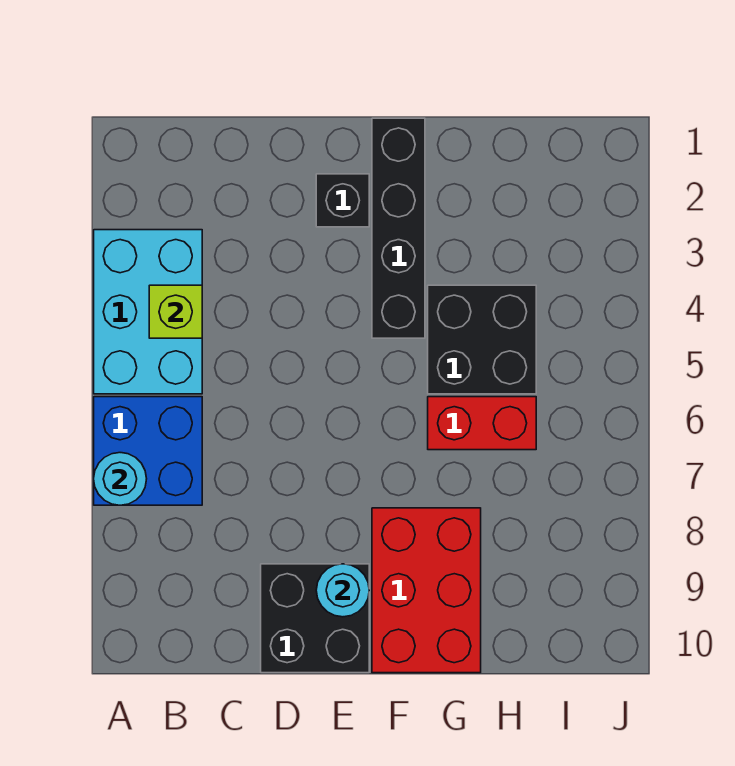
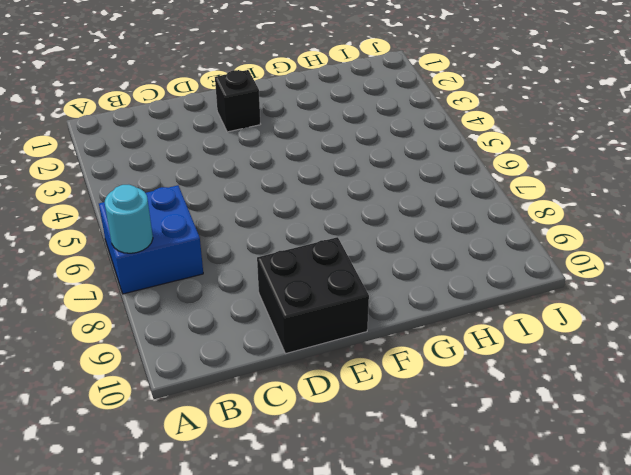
none -> cyan 2x3 brick [94,230,202,394]
none -> black 1x4 brick [372,118,425,338]

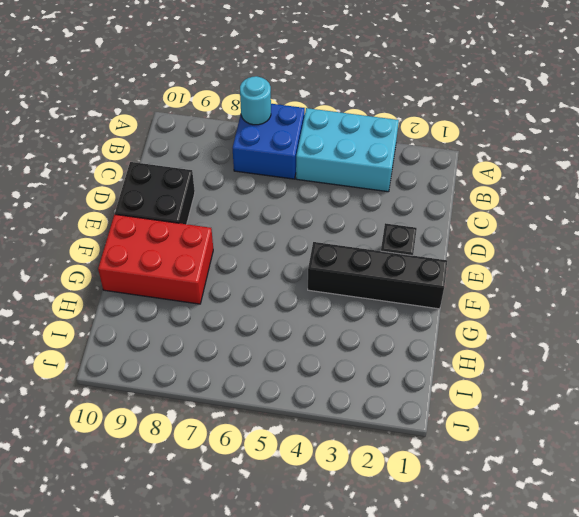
none -> black 2x2 brick [428,285,536,394]
none -> red 1x2 brick [428,397,536,450]

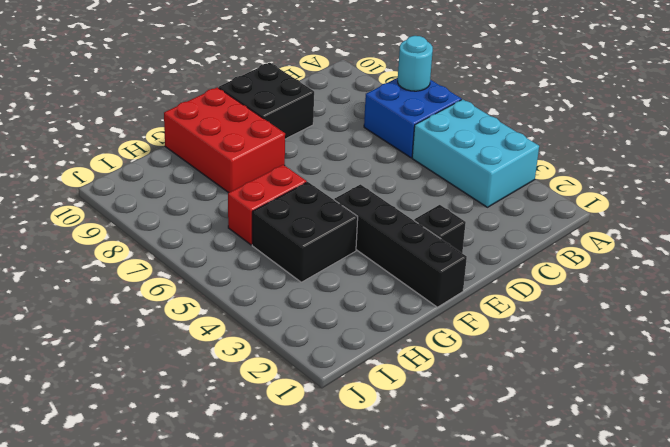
none -> lime 1x1 brick [149,285,202,338]
none -> cyan 1x1 round brick [316,564,369,617]

